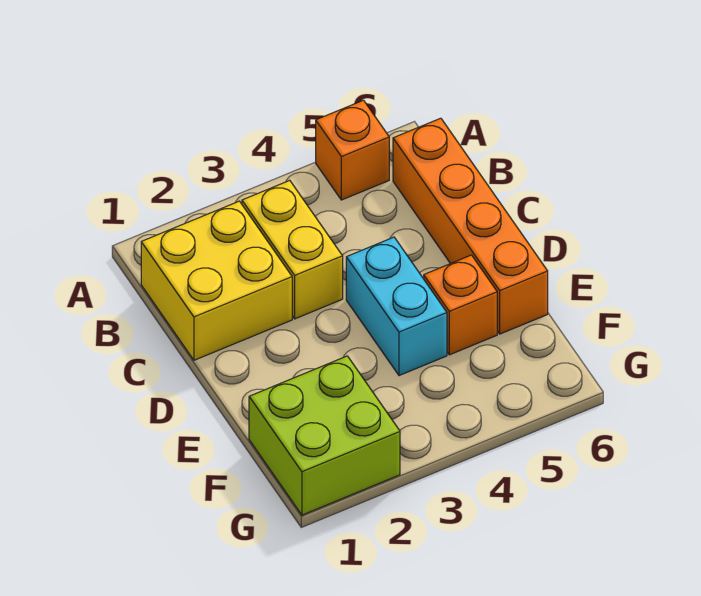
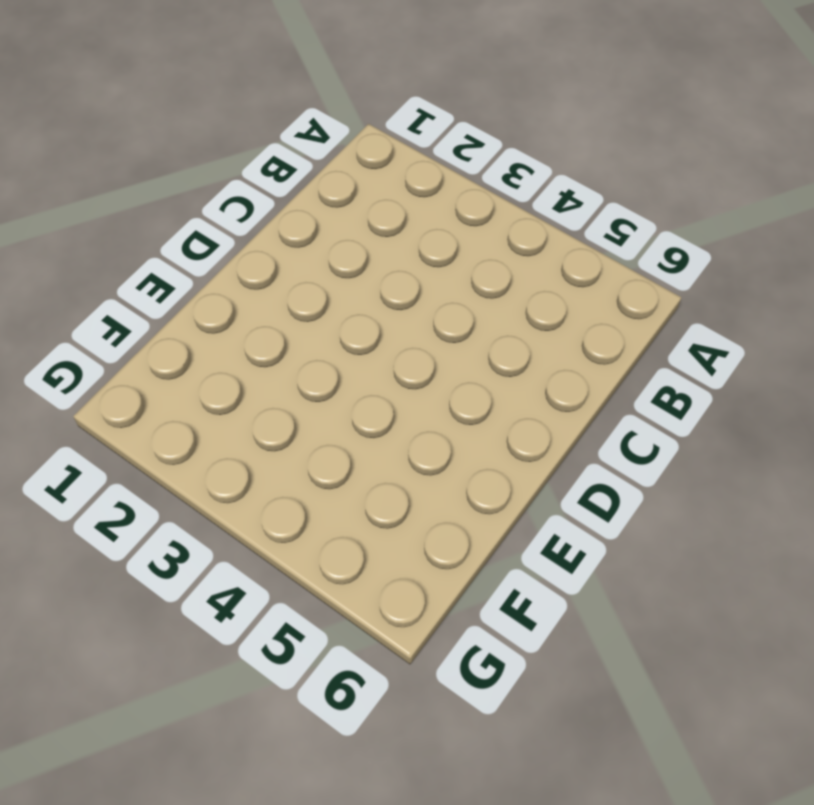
none -> orange 1x1 brick [316,100,389,200]
none -> yellow 2x2 brick [141,201,292,360]

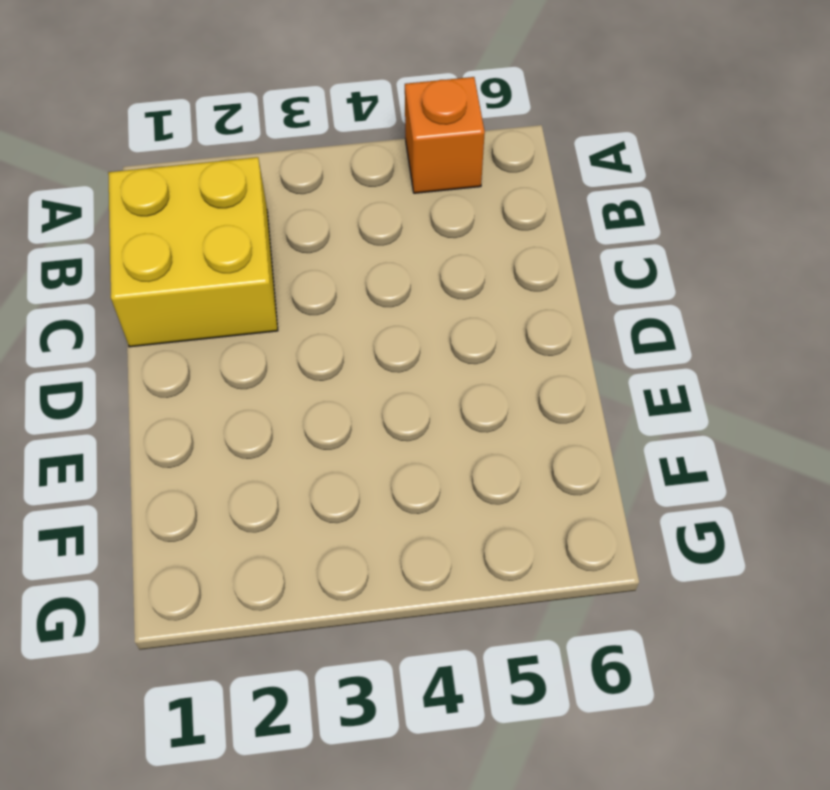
none -> yellow 1x2 brick [242,180,343,319]
none -> orange 1x4 brick [393,118,548,334]

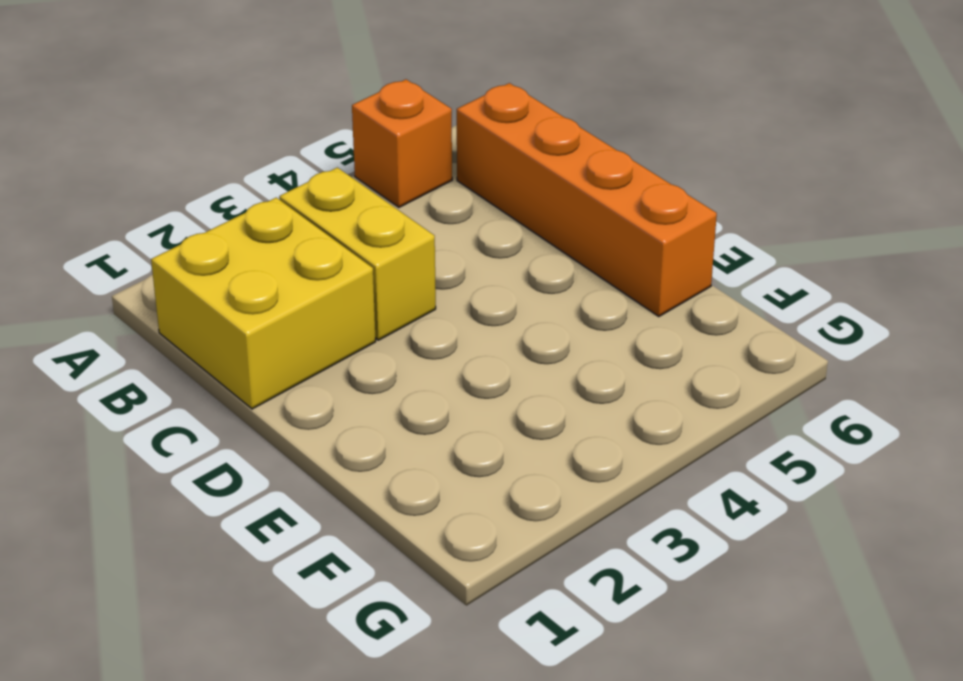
none -> cyan 1x2 brick [346,237,447,376]
none -> orange 1x1 brick [424,255,497,355]

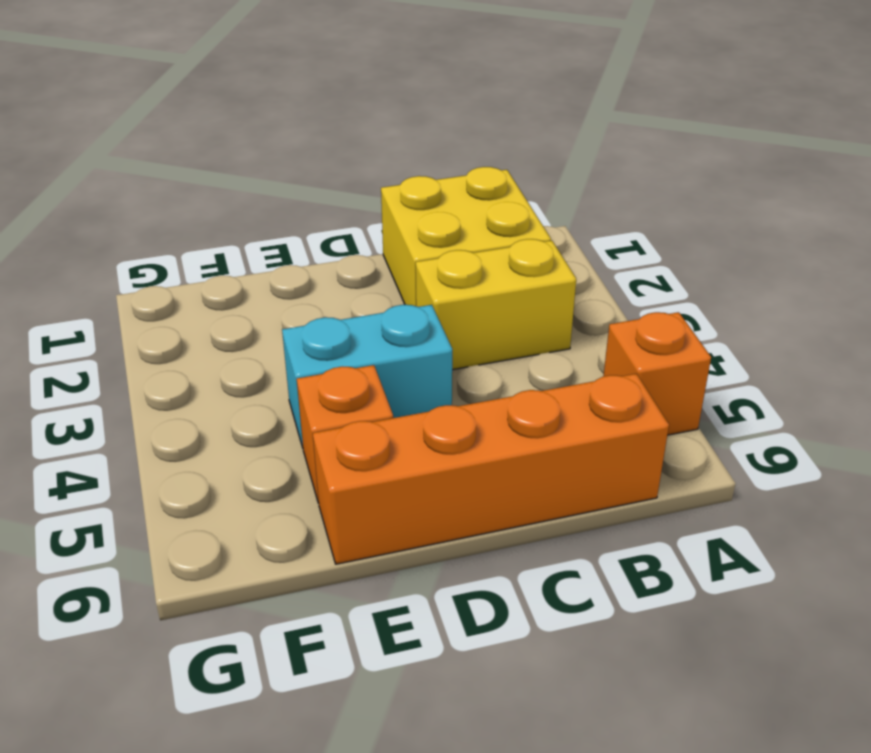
none -> lime 2x2 brick [249,356,400,515]

